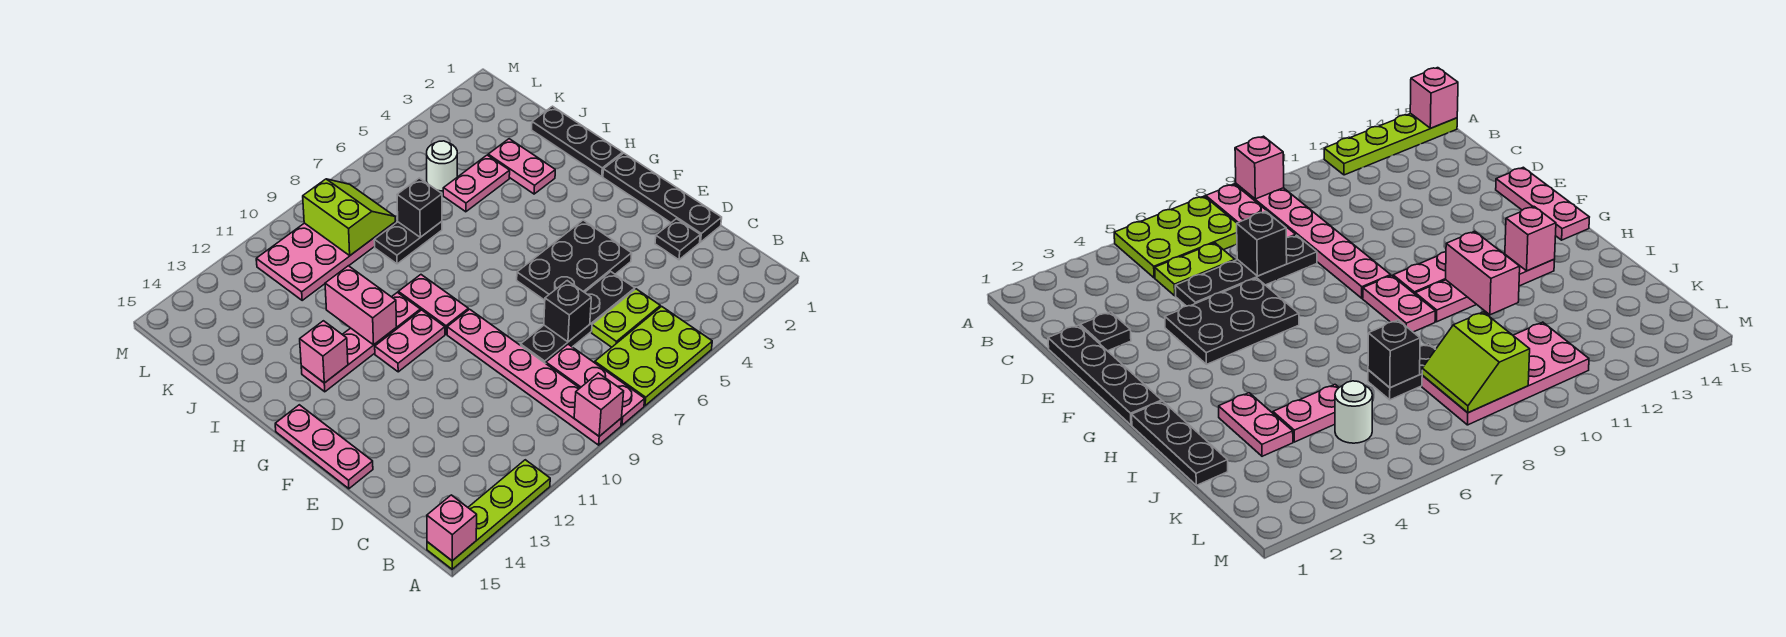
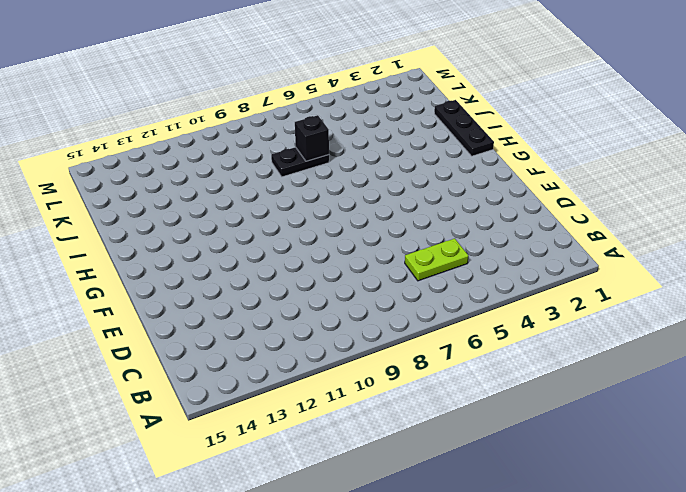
none -> lime 2x3 plate [595,306,712,406]
none -> pink 1x3 plate [546,344,645,425]
none -> pink 1x6 plate [447,309,622,445]

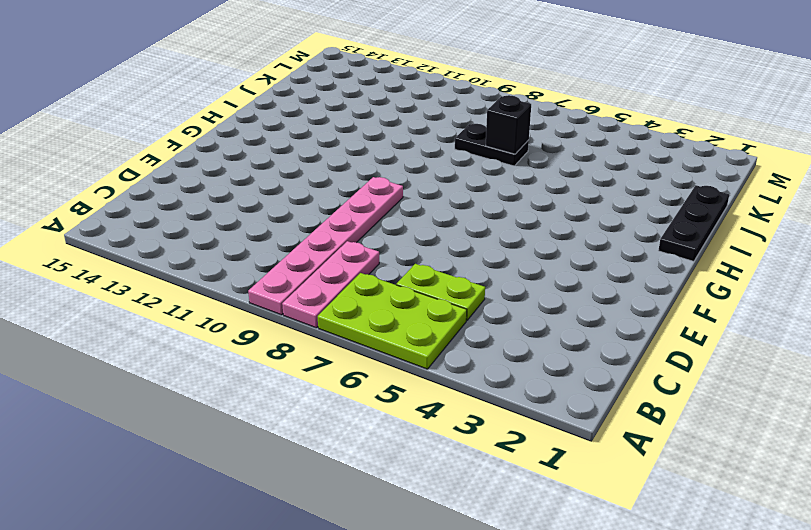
none -> lime 1x4 plate [427,460,550,569]
none -> black 1x4 plate [603,153,722,242]
none -> black 1x1 plate [655,219,700,260]

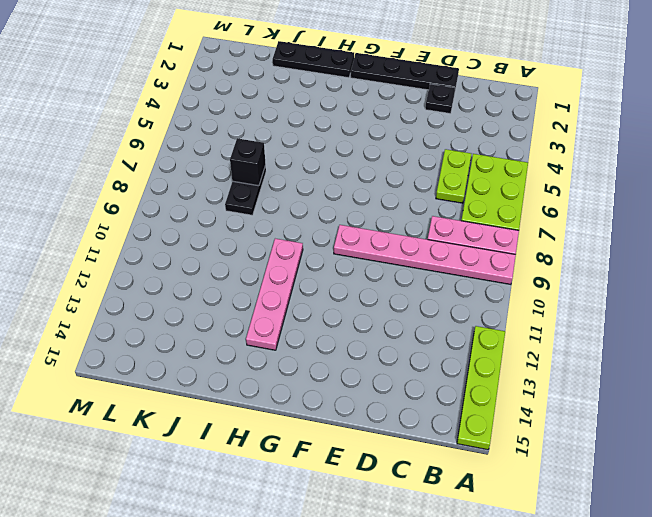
none -> black 1x4 plate [521,272,635,363]
none -> black 2x3 plate [517,220,632,300]
none -> pink 1x3 plate [275,405,373,489]

